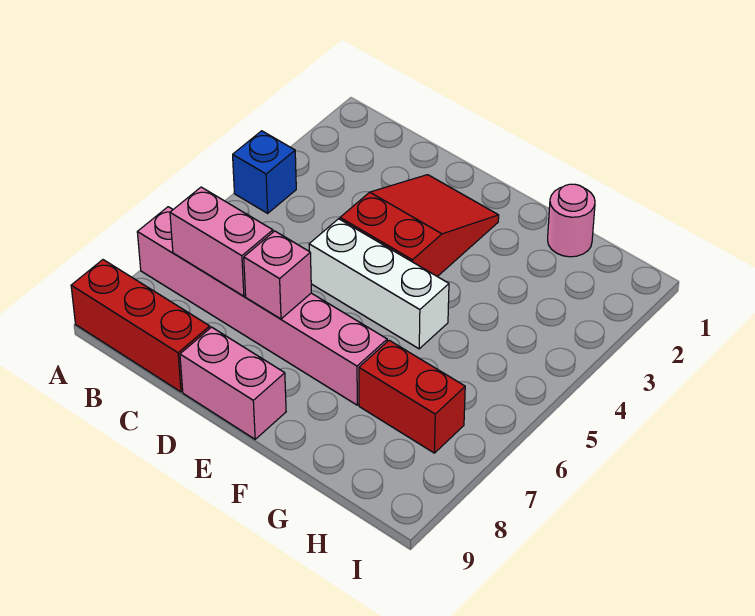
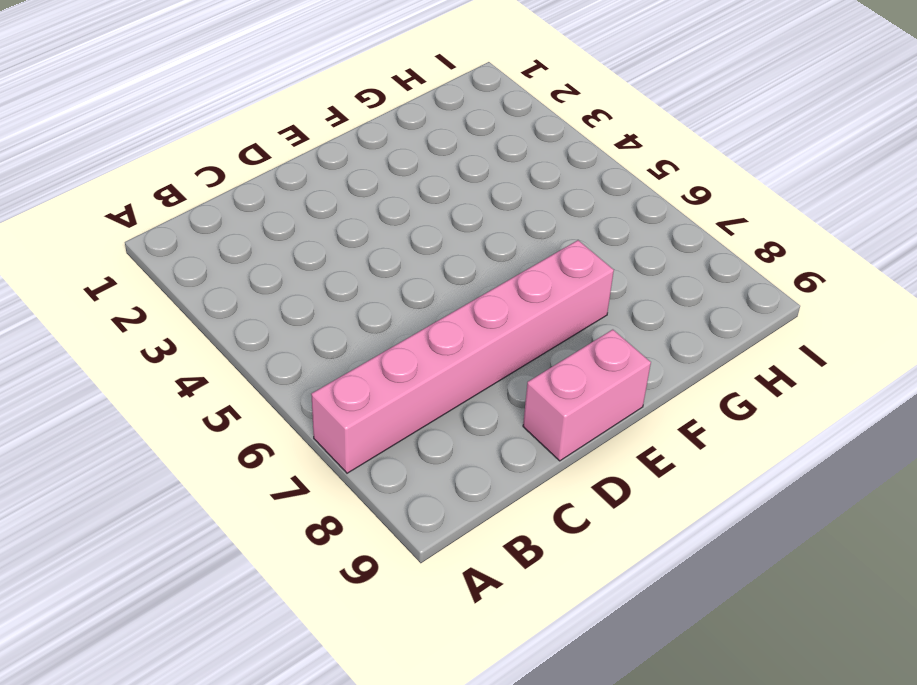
none -> blue 1x1 brick [233,131,296,213]
none -> red 1x3 brick [71,260,210,392]

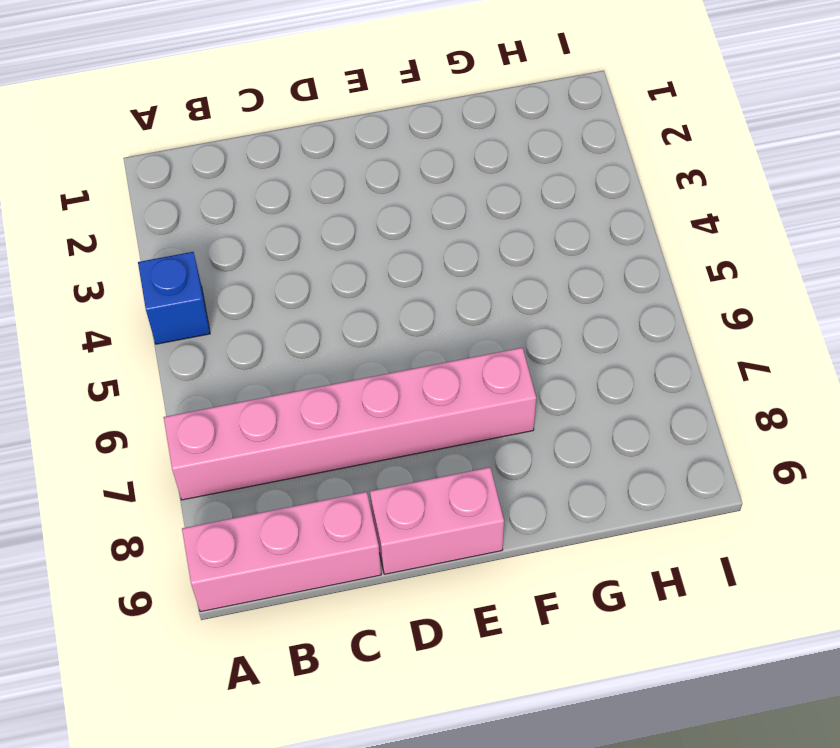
pink 1x3 brick [182,492,381,612] -> red 1x3 brick [71,260,210,392]
none -> red 2x3 slope [340,175,499,277]
none -> white 1x3 brick [309,219,449,349]

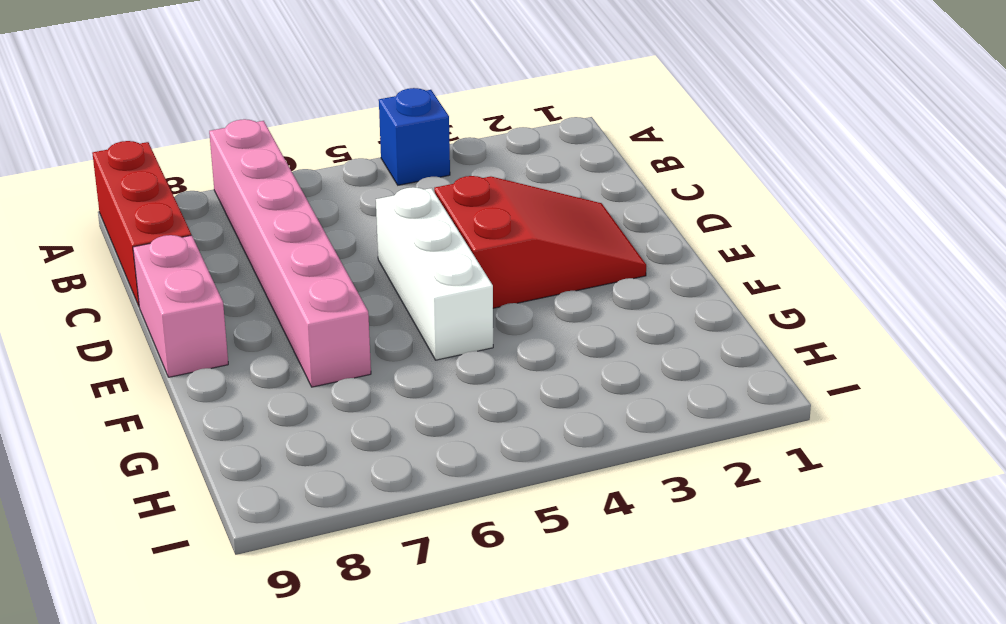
none -> pink 1x1 round brick [548,184,595,257]
none -> red 1x2 brick [359,340,465,453]

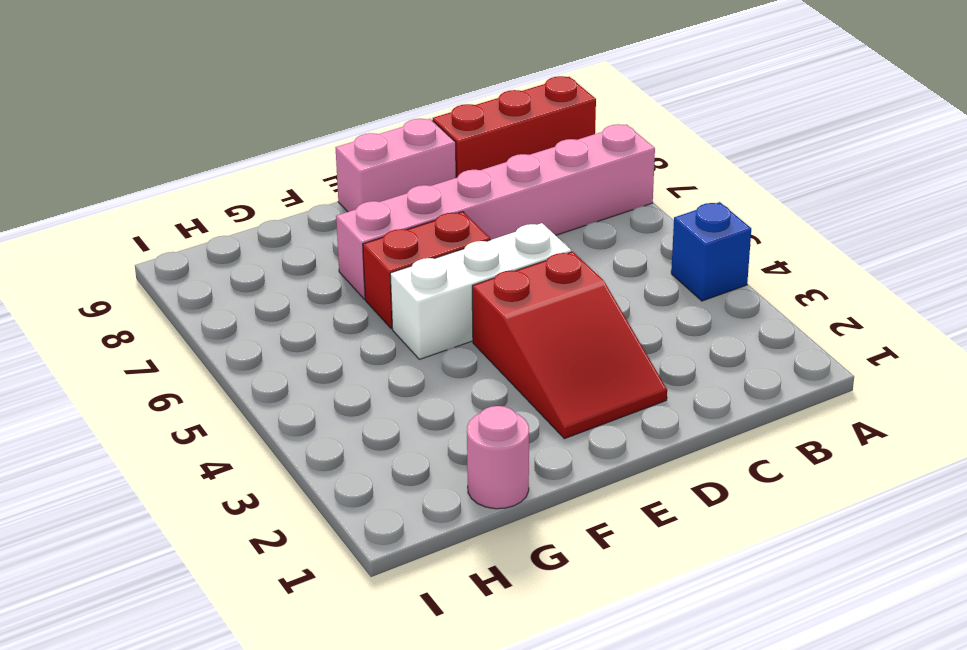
red 1x2 brick [363,212,490,329] -> red 1x2 brick moved to [359,340,465,453]
none -> pink 1x2 brick [170,187,273,296]
none -> pink 1x1 brick [244,231,311,319]

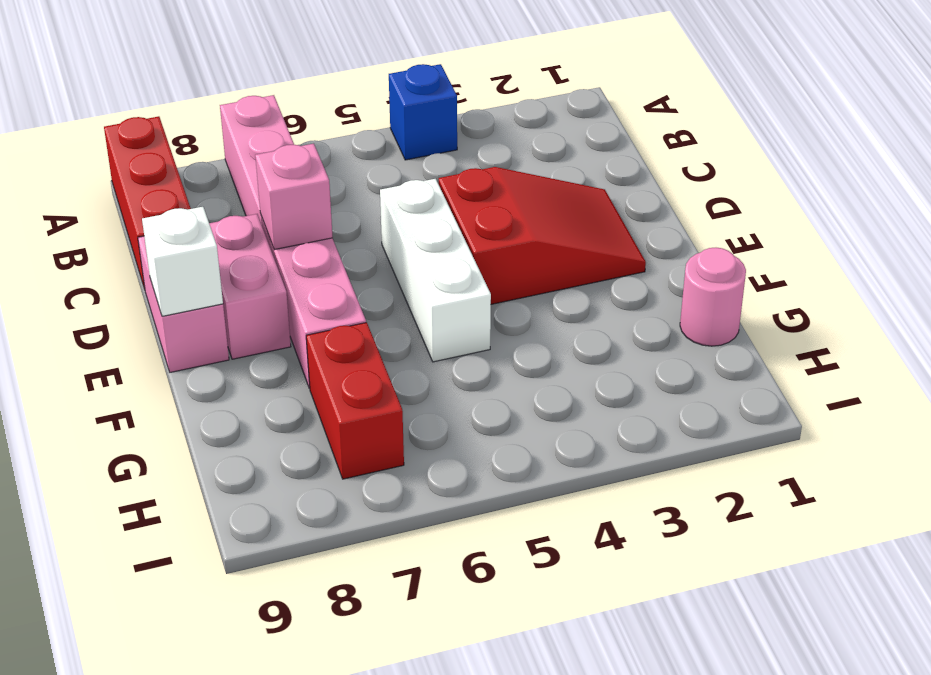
pink 1x2 brick [209,214,291,359] -> pink 1x2 brick moved to [170,187,273,296]
white 1x1 brick [142,207,223,316] -> none

